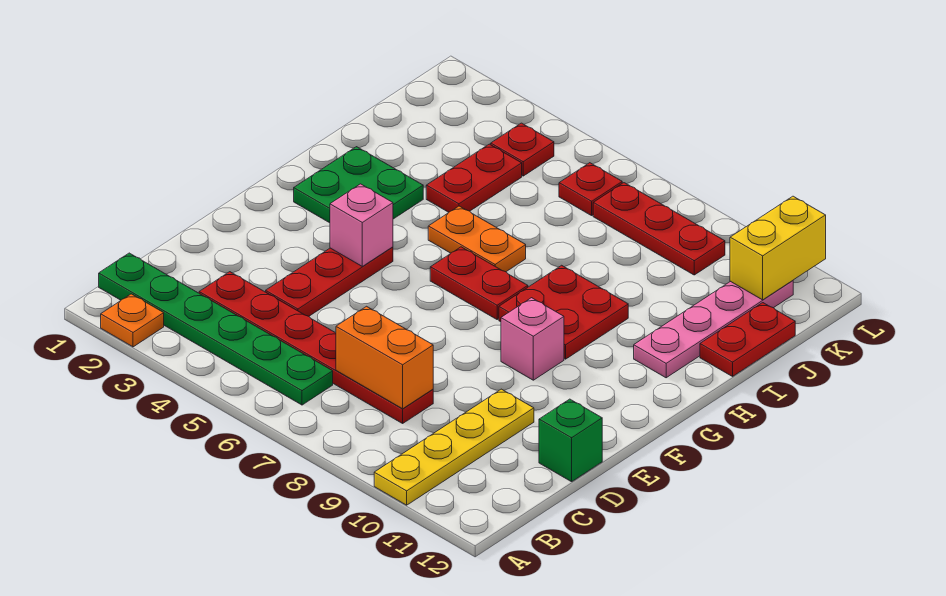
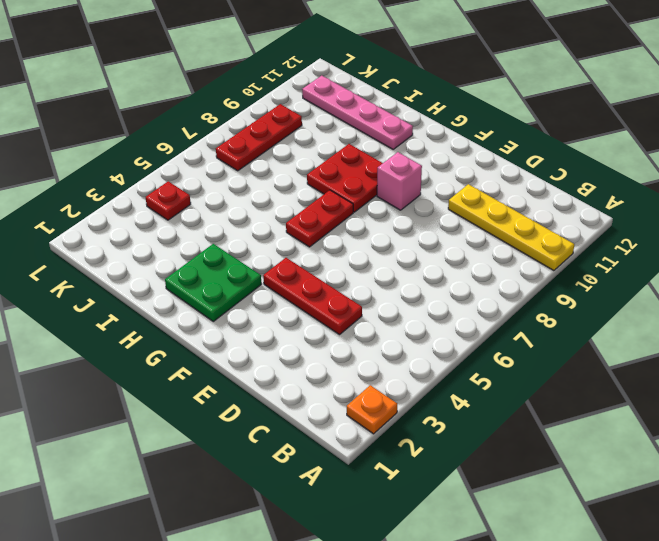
none -> green 1x6 plate [99,253,333,405]
none -> red 1x6 plate [199,272,433,423]
none -> green 1x1 brick [539,399,602,482]

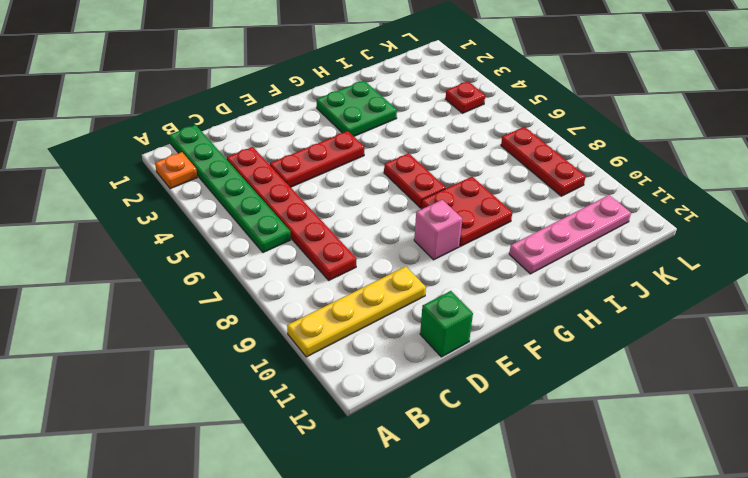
none -> orange 1x2 plate [428,206,526,272]
none -> red 1x2 plate [426,144,522,212]
none -> red 1x2 plate [700,303,795,376]

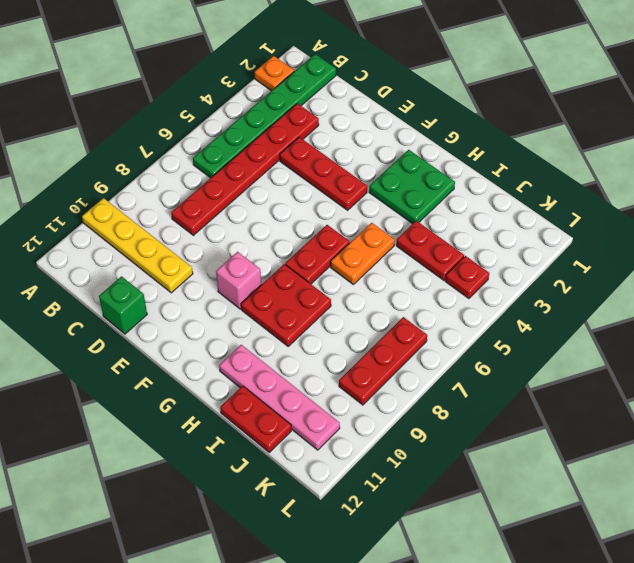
none -> red 1x1 plate [559,163,622,216]
none -> orange 1x2 brick [336,306,433,409]
none -> pink 1x1 brick [330,184,393,266]

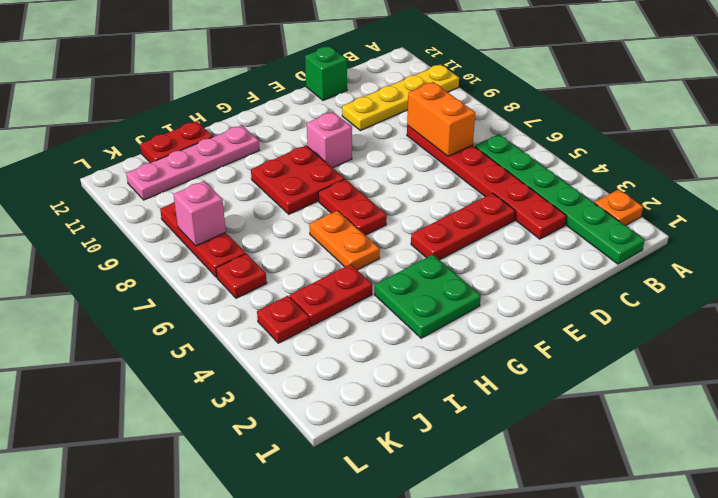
pink 1x1 brick [173,181,226,246] -> pink 1x1 brick moved to [330,184,393,266]
none -> yellow 1x2 brick [730,196,826,300]

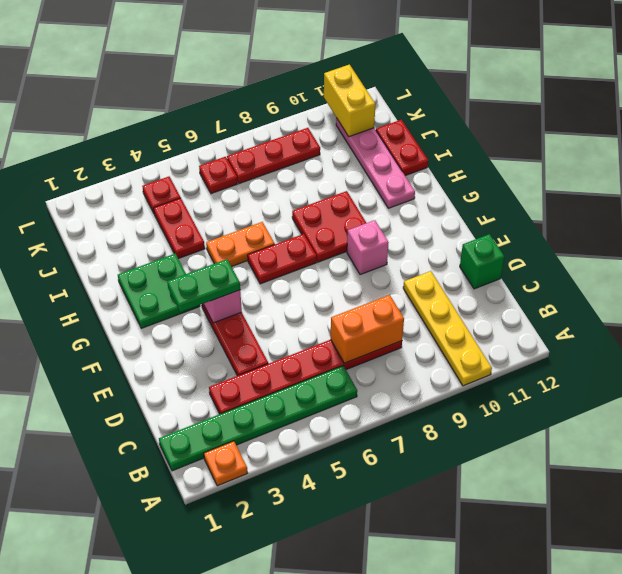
green 1x2 plate [167,259,240,312] -> none

